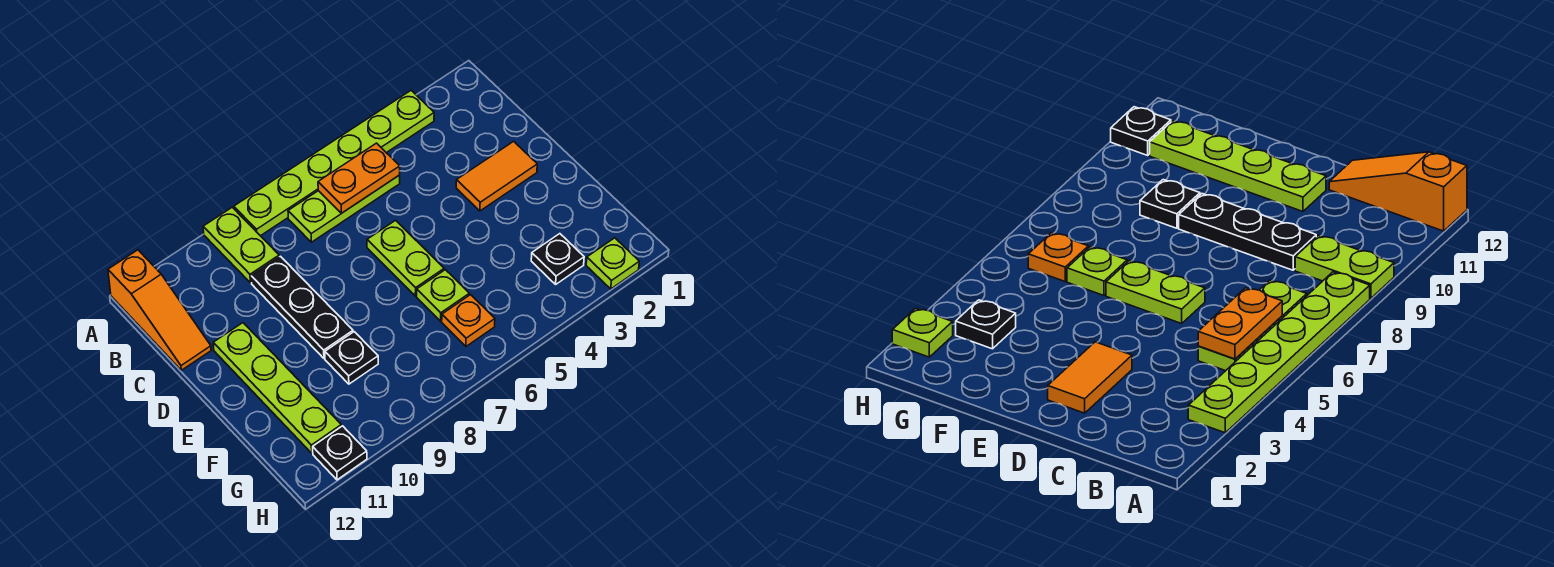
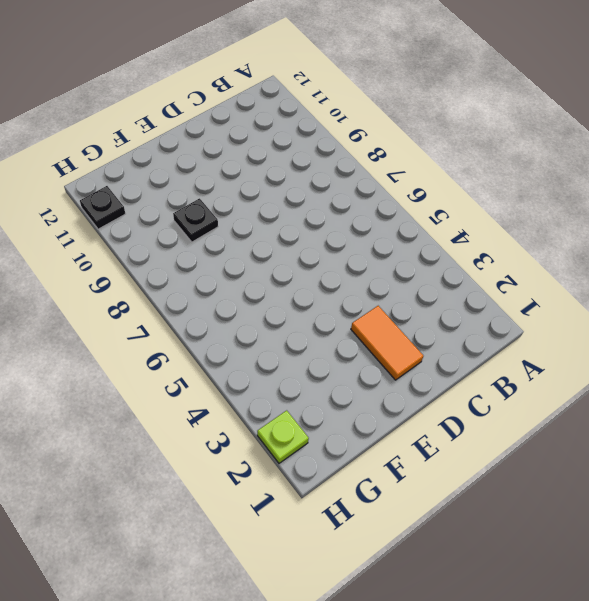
none -> lime 1x6 plate [234,91,434,236]
none -> lime 1x2 plate [203,207,279,283]
none -> orange 1x3 slope [108,250,211,370]

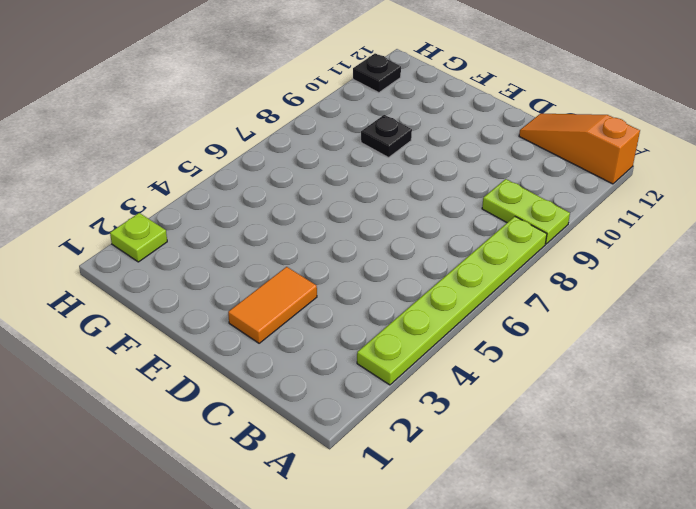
none -> lime 1x3 plate [288,175,400,242]
none -> black 1x3 plate [251,256,353,358]
none -> lime 1x2 plate [367,220,444,296]

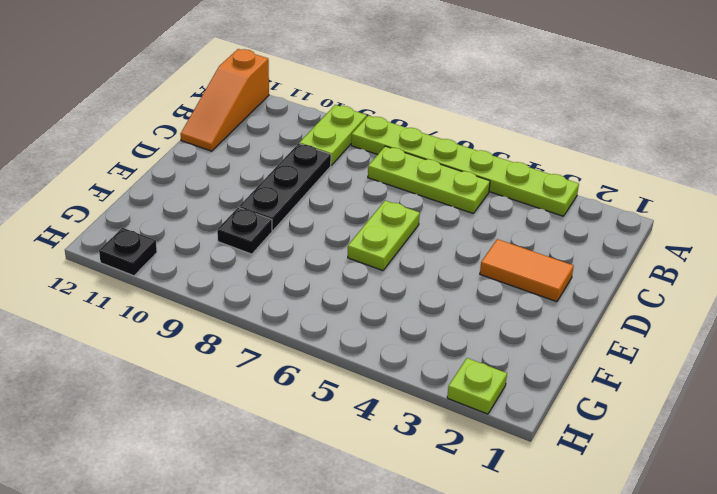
none -> lime 1x4 plate [213,323,341,453]
none -> lime 1x1 plate [417,270,469,321]
none -> black 1x1 plate [531,234,584,284]

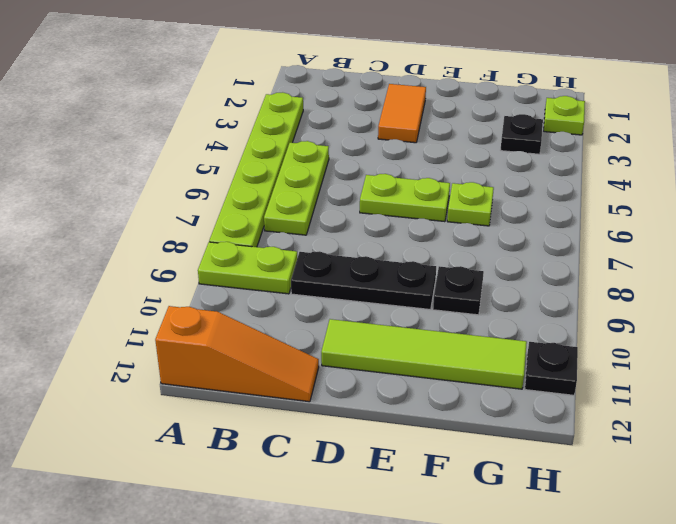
lime 1x4 tile [321,319,527,389] -> lime 1x4 plate [213,323,341,453]
none -> orange 1x1 plate [442,295,495,346]
none -> orange 1x2 plate [318,143,400,213]

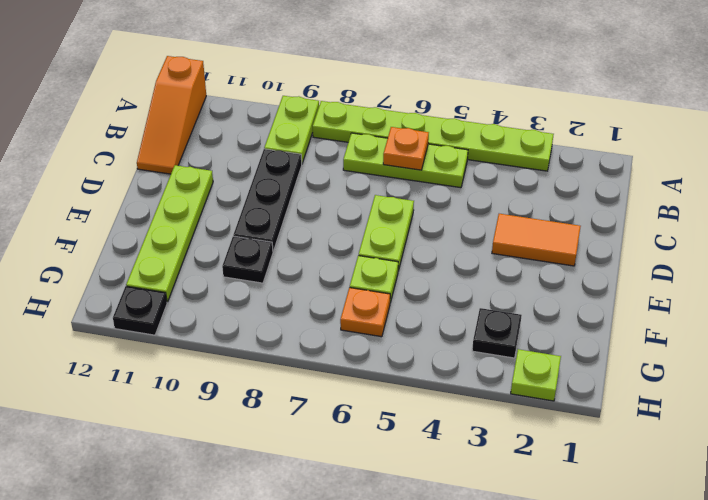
orange 1x1 plate [383,127,429,170] -> orange 1x2 plate [318,143,400,213]

